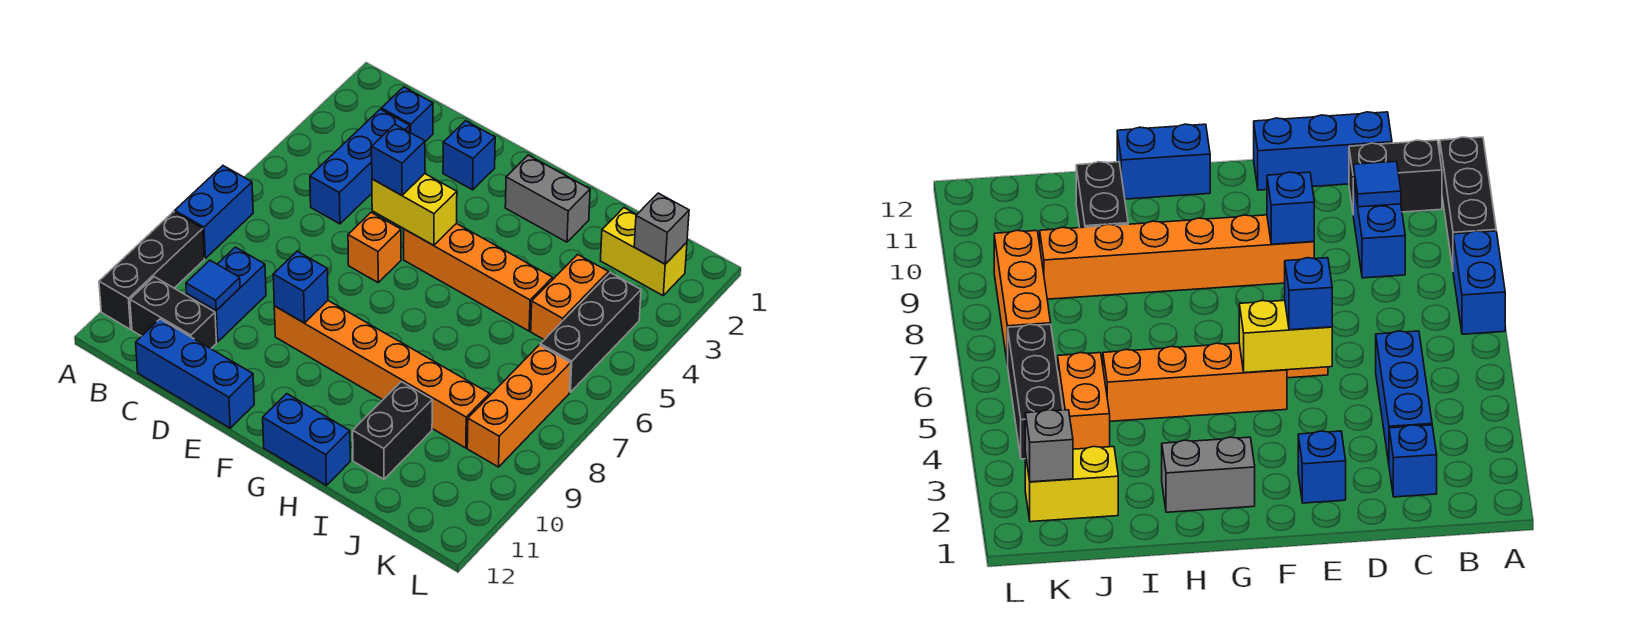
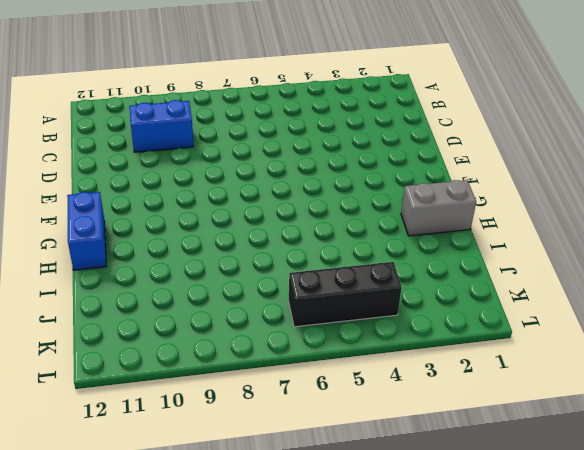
grey 1x2 brick [401,180,476,236] -> grey 1x2 brick turned to [505,155,590,242]
none -> blue 1x2 brick [175,166,253,258]
none -> black 1x3 brick [99,212,204,329]
none -> black 1x2 brick [130,277,217,349]

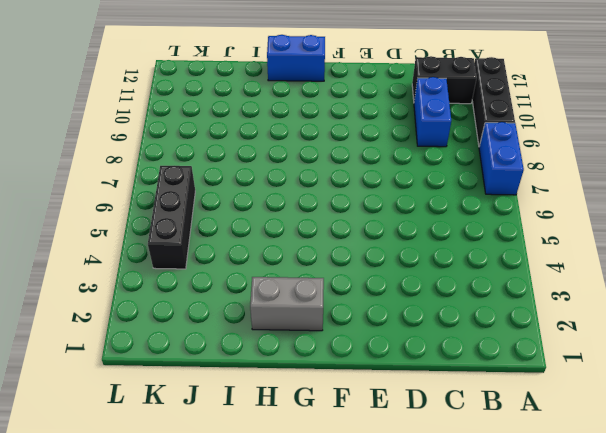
none -> blue 1x1 brick [381,87,433,141]
none -> blue 1x3 brick [310,109,410,224]
none -> blue 1x3 brick [136,319,254,428]

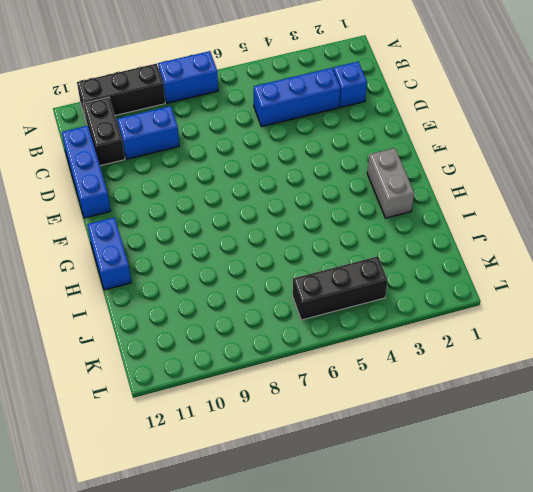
none -> blue 1x1 brick [443,121,495,190]
none -> orange 1x1 brick [348,213,401,282]
none -> orange 1x6 brick [274,301,490,448]

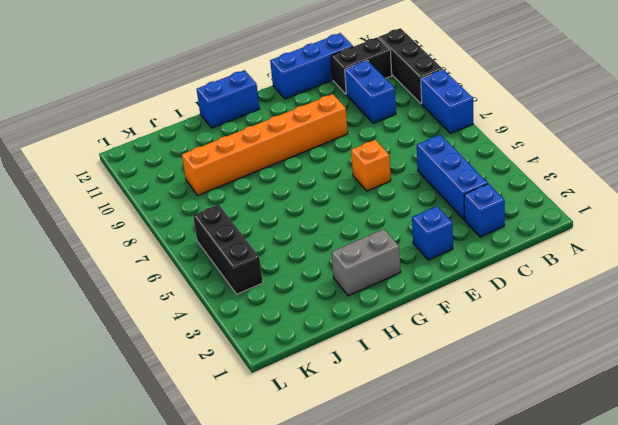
none -> orange 1x4 brick [404,223,553,331]
none -> black 1x2 brick [353,382,432,479]
none -> yellow 1x2 brick [600,208,687,295]

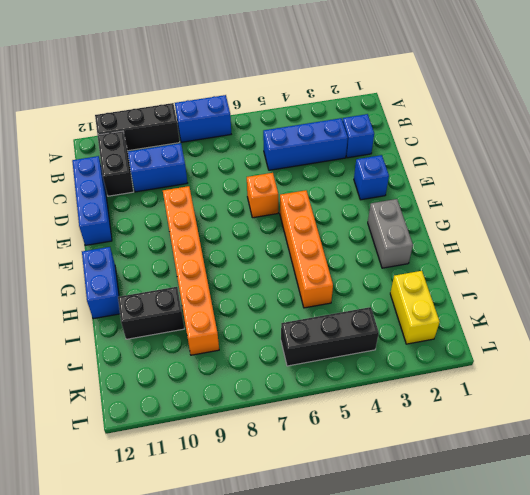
none -> orange 1x2 brick [531,254,608,340]
none -> orange 1x3 brick [467,345,571,467]
none -> blue 1x1 tile [186,260,240,310]

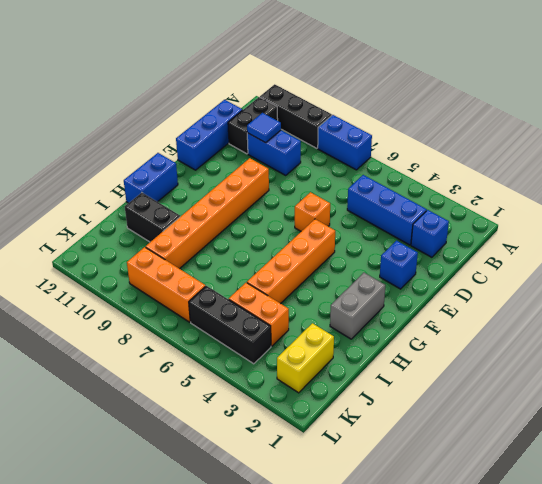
none -> yellow 1x2 brick [372,174,457,246]
none -> blue 1x1 brick [273,251,328,323]
none -> grey 1x1 brick [634,193,689,264]

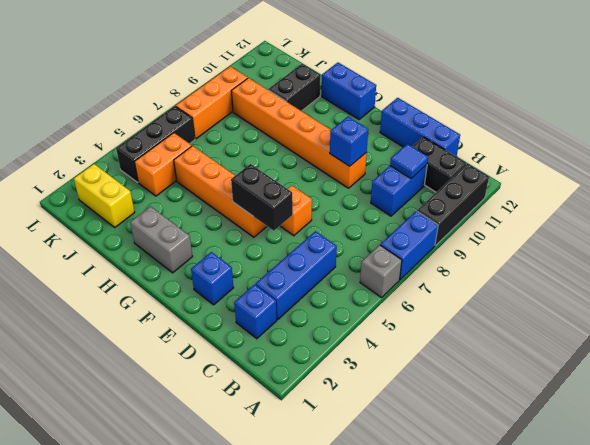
grey 1x1 brick [360,245,402,298] -> grey 1x1 brick moved to [634,193,689,264]
black 1x2 brick [231,164,293,231] -> yellow 1x2 brick [372,174,457,246]
none -> blue 1x1 brick [372,124,425,195]

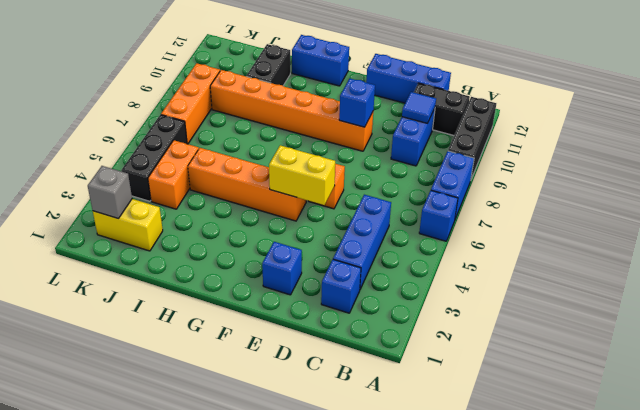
blue 1x1 brick [419,190,458,241] -> blue 1x1 brick moved to [372,124,425,195]
none -> grey 1x2 brick [505,155,590,242]

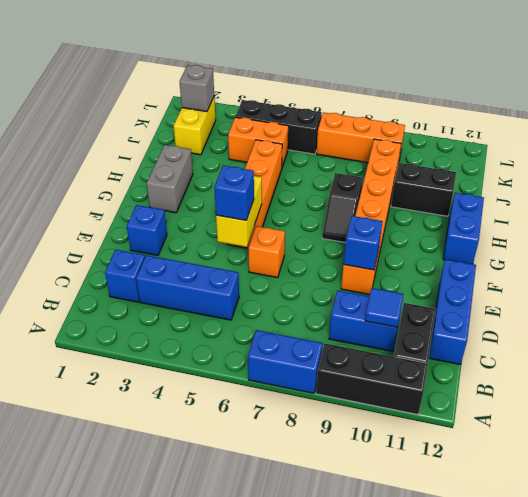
black 1x2 slope [322,173,363,243] -> none

